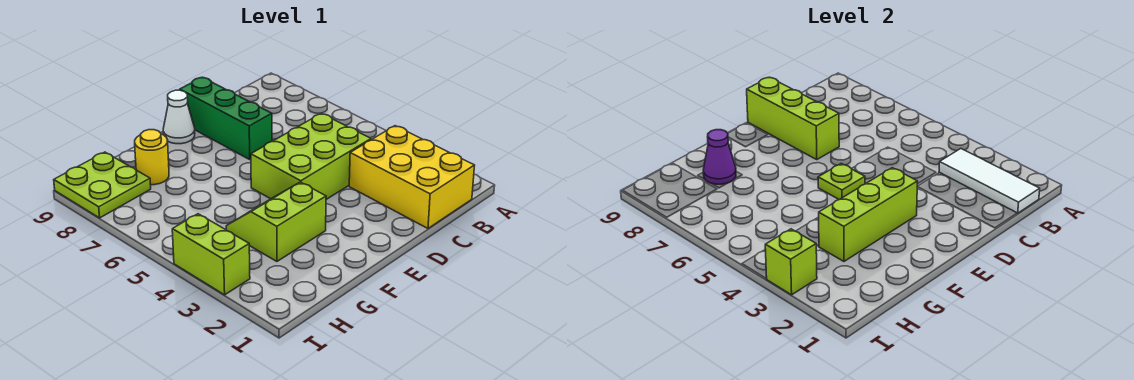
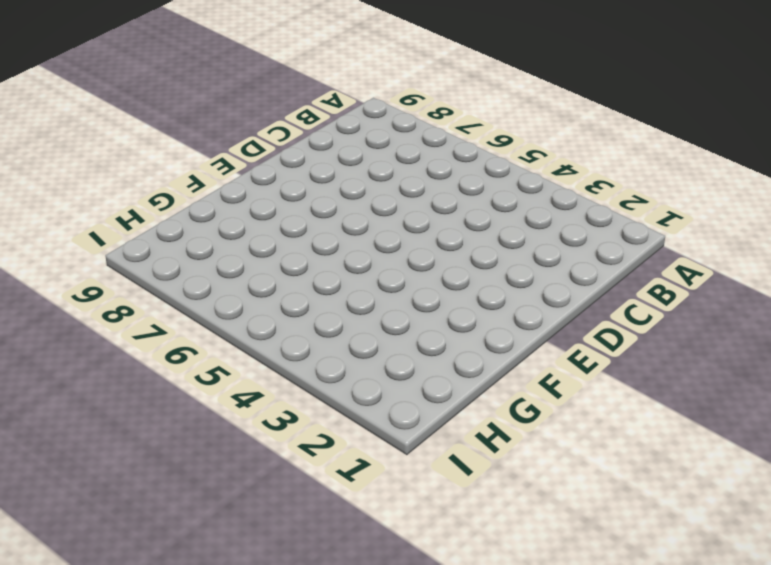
none -> yellow 2x3 brick [349,126,475,228]
none -> lime 2x3 brick [251,113,371,199]
none -> green 1x3 brick [180,77,272,159]

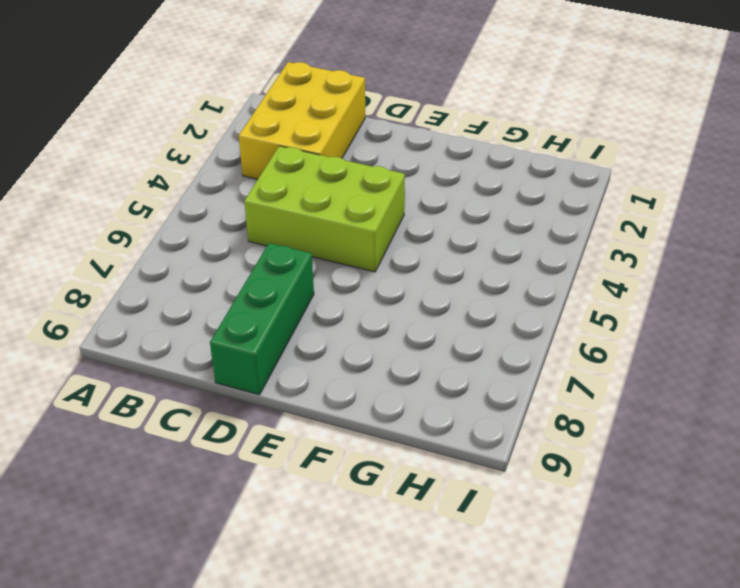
none -> white 1x1 cone [163,90,195,144]
none -> lime 2x2 slope [226,182,326,261]
none -> yellow 1x1 round brick [135,130,169,185]

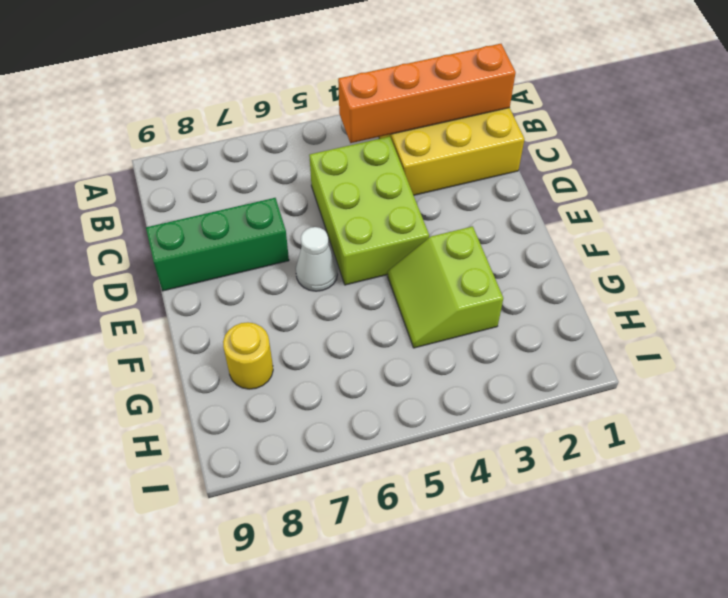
orange 1x4 brick [338,44,516,143] -> white 1x3 tile [939,149,1040,213]
white 1x1 cone [296,227,338,291] -> white 1x1 cone moved to [163,90,195,144]
none -> lime 2x2 plate [54,152,151,218]
none -> lime 1x2 brick [172,214,250,295]
none -> lime 1x3 brick [747,77,839,159]

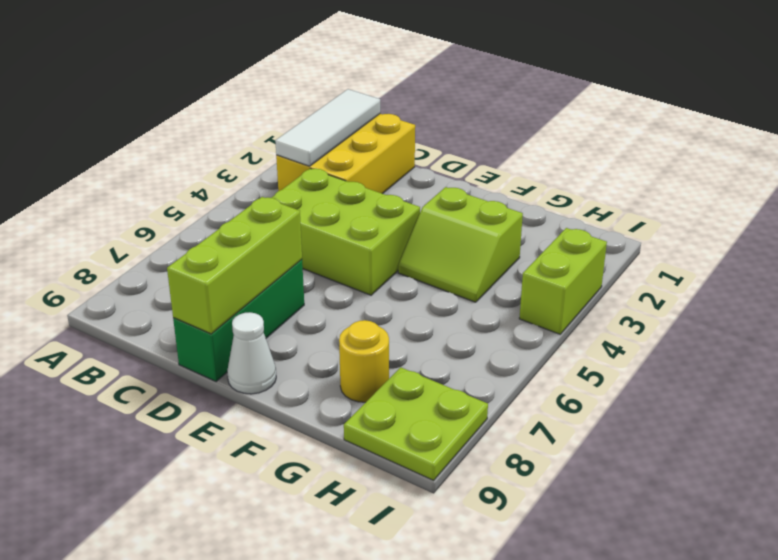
none -> lime 1x3 brick [819,168,918,261]
none -> lime 1x1 plate [818,164,865,199]
none -> purple 1x1 cone [703,130,736,184]

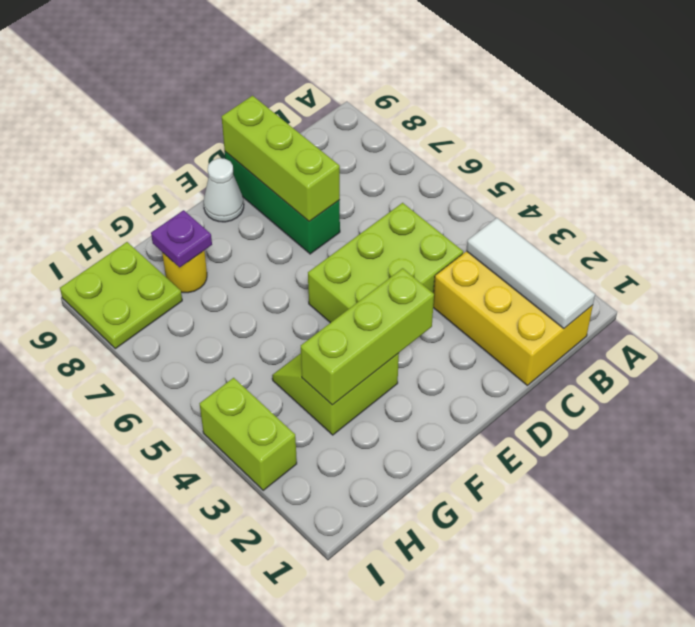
purple 1x1 plate [151,210,212,267] -> purple 1x1 cone [703,130,736,184]
none -> lime 1x1 plate [818,164,865,199]
none -> lime 1x1 brick [765,229,817,295]

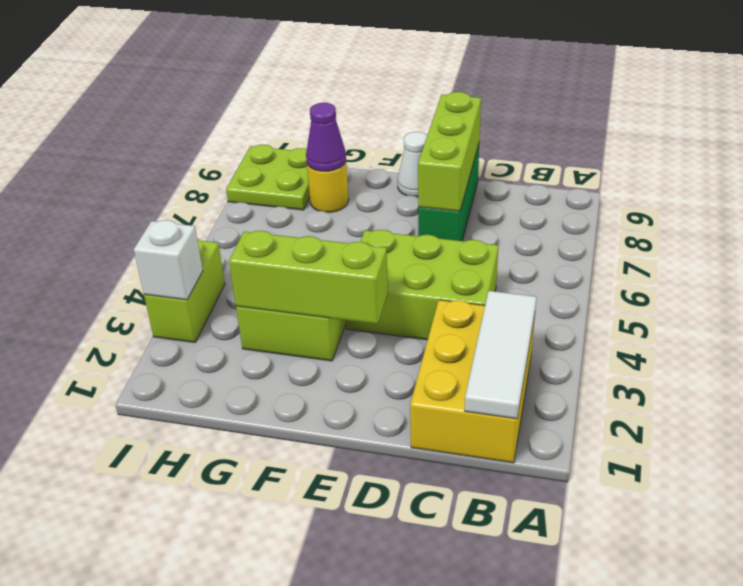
white 1x1 brick [134,220,203,300] -> lime 1x1 brick [765,229,817,295]
none -> lime 1x1 plate [818,164,865,199]

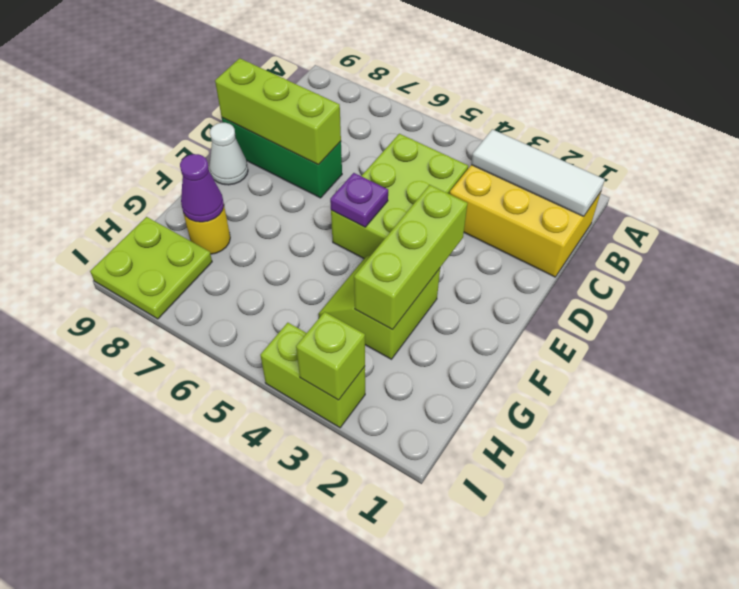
purple 1x1 plate [330,173,388,227] -> lime 1x1 plate [818,164,865,199]

